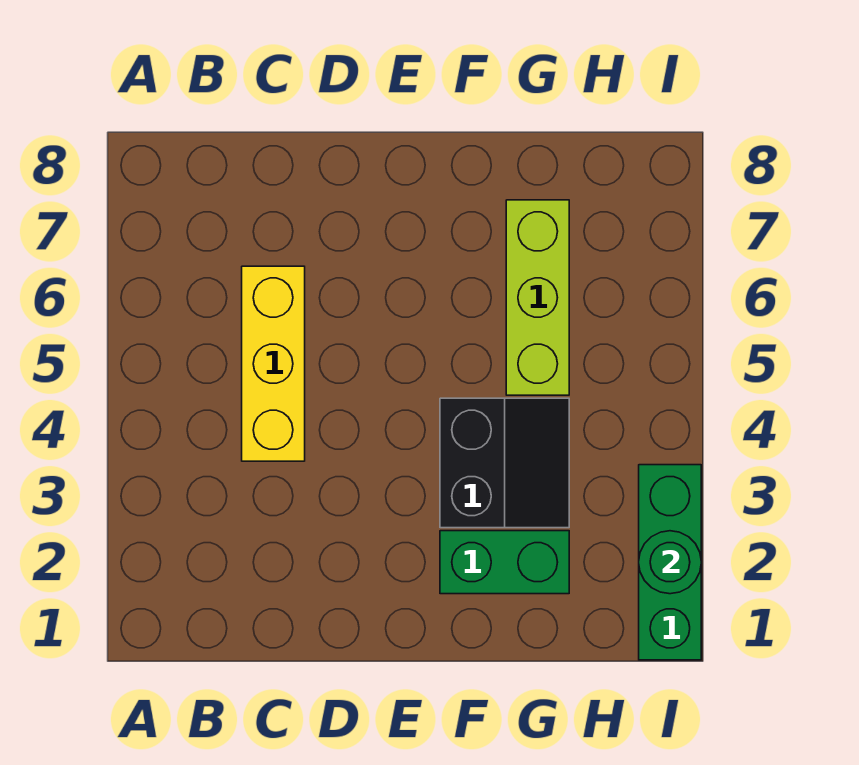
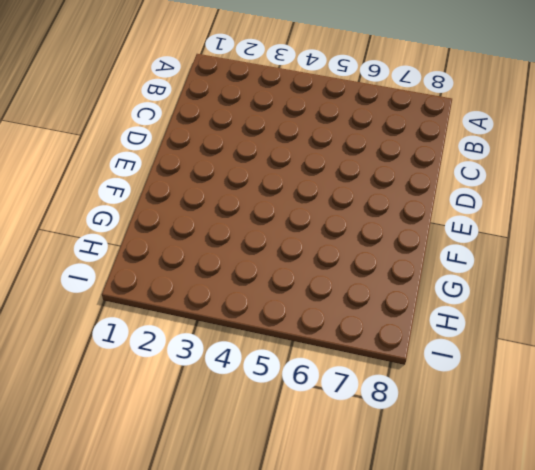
none -> yellow 1x3 brick [242,266,305,461]
none -> green 1x2 brick [440,531,569,594]

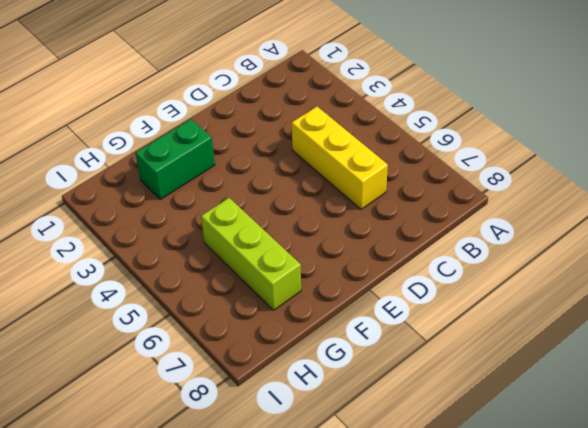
none -> black 2x2 slope [440,398,569,528]
none -> green 1x3 brick [639,465,701,660]

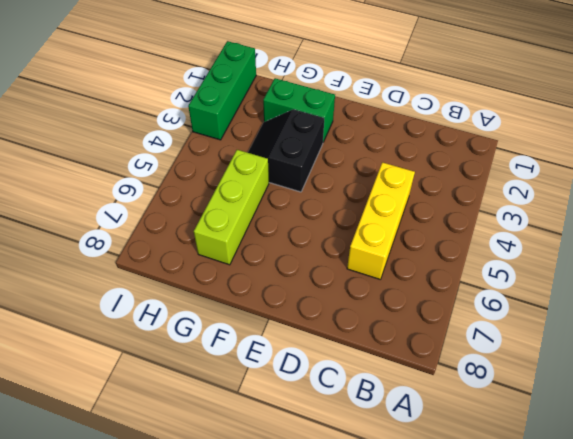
none -> green 1x1 round brick [639,531,701,594]

